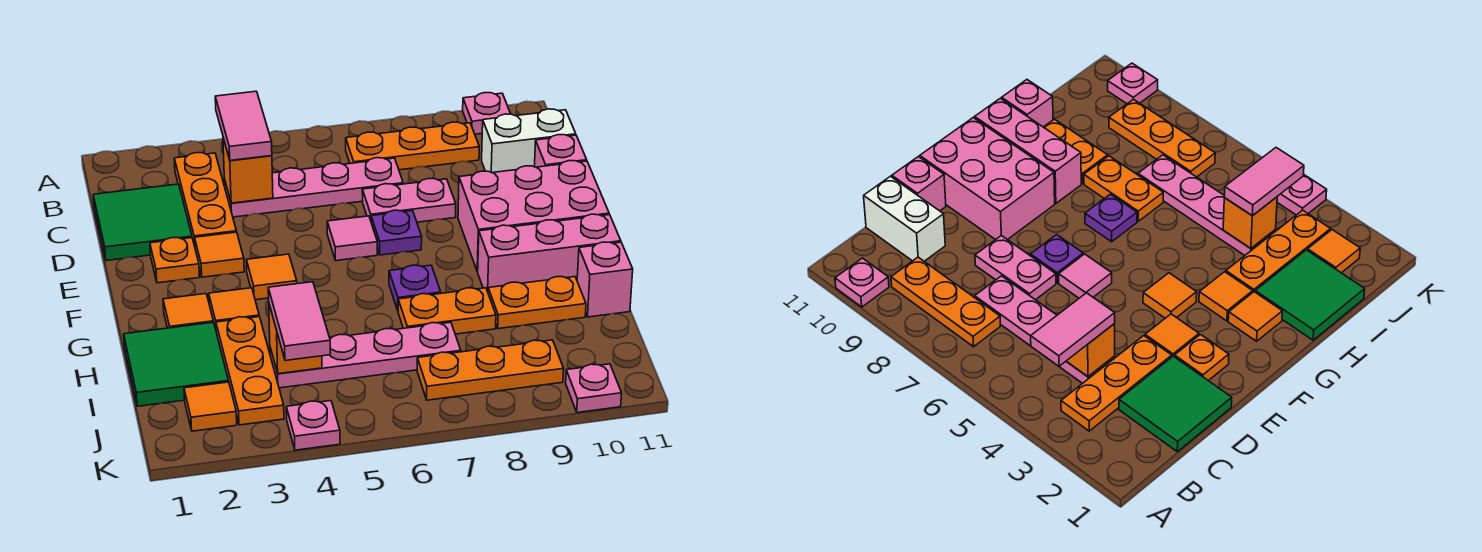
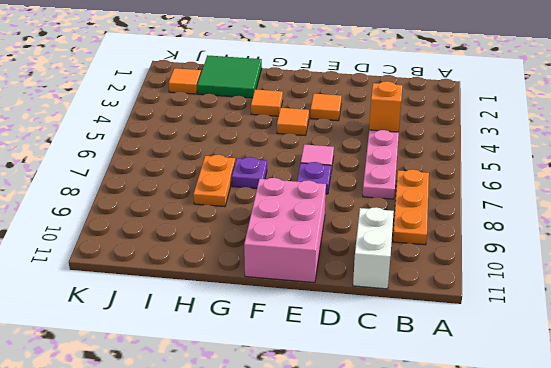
none -> pink 1x1 plate [463,93,511,134]
none -> orange 1x3 plate [174,153,236,246]
none -> green 2x2 tile [93,184,192,261]
none -> pink 1x2 plate [362,179,456,222]

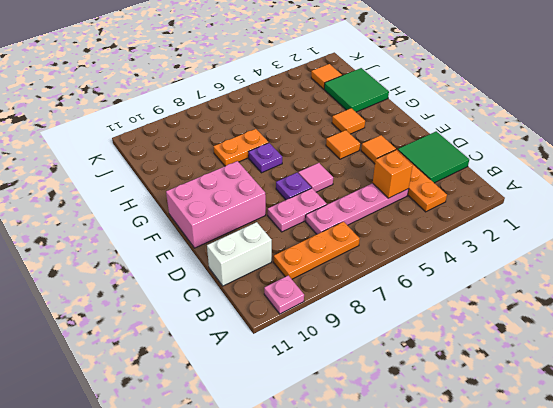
none -> pink 1x1 brick [535,135,587,167]
none -> orange 1x1 plate [150,238,200,283]
none -> orange 1x1 tile [163,294,213,328]
none -> pink 1x3 brick [477,214,621,291]

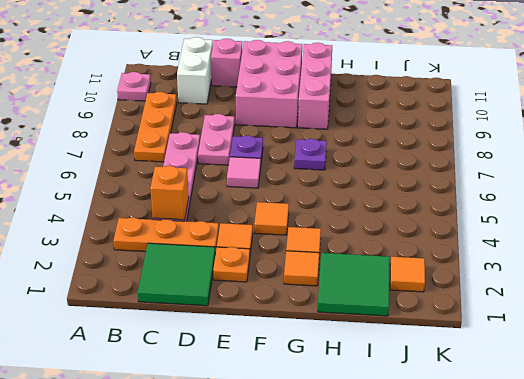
none -> orange 1x3 plate [216,317,284,425]
none -> orange 1x2 plate [398,288,496,334]
none -> orange 1x2 plate [488,277,586,329]
none -> pink 1x1 brick [577,242,633,317]

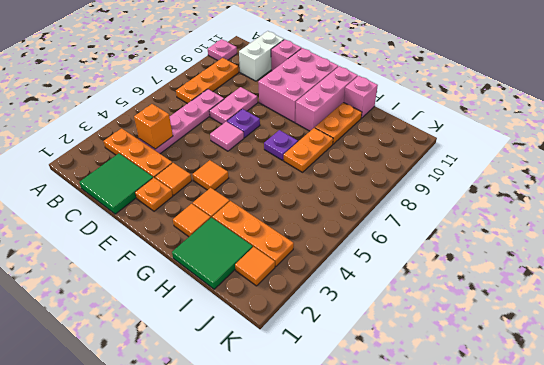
none -> pink 1x4 plate [270,322,461,388]
none -> orange 1x3 plate [417,340,564,400]
none -> pink 1x1 plate [286,401,340,450]
none -> pink 1x1 plate [566,364,622,413]

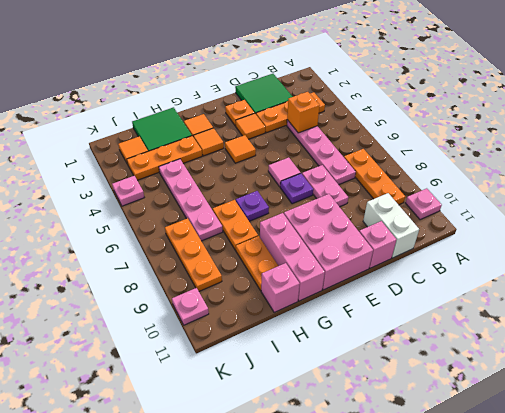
none -> orange 1x1 brick [269,305,322,374]
none -> pink 1x2 tile [215,91,272,160]
none -> pink 1x2 tile [268,282,330,361]

